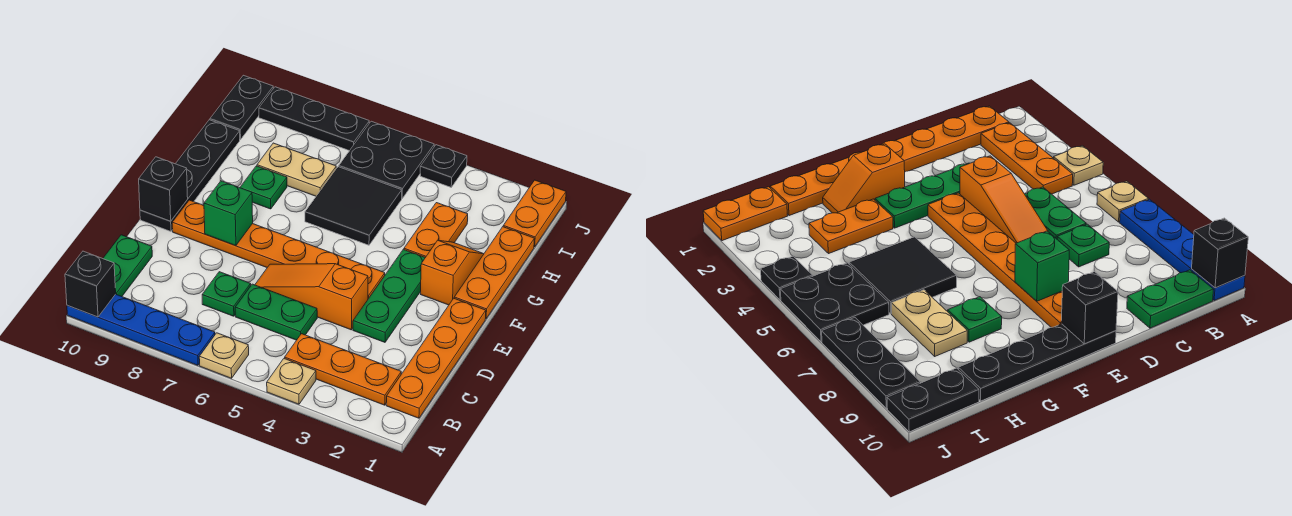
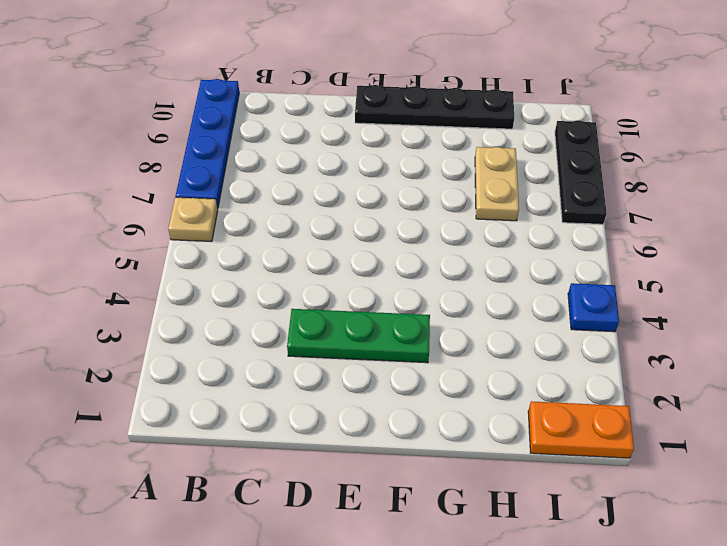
blue 1x1 plate [568,283,619,332] -> black 1x1 plate [420,145,467,187]
none -> tan 1x1 plate [267,358,316,404]
none -> orange 1x4 plate [386,298,486,418]
none -> orange 1x3 plate [285,334,401,405]

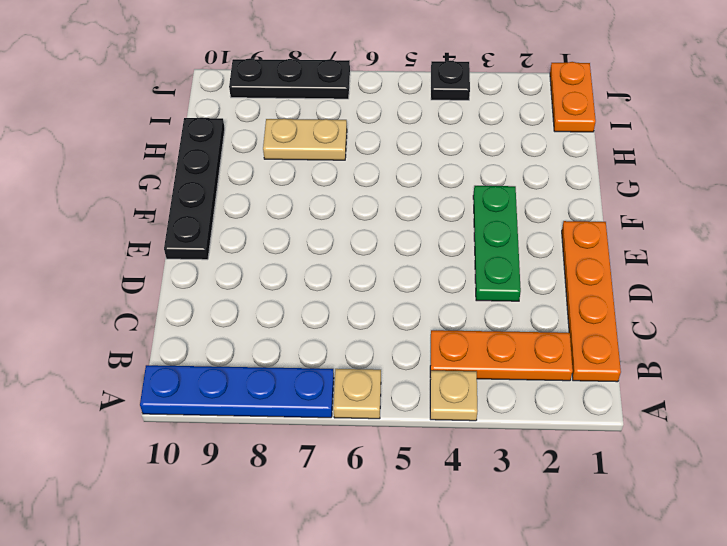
none -> green 1x2 plate [103,235,152,296]
none -> green 1x2 plate [235,284,317,340]
none -> green 1x1 plate [202,272,251,316]

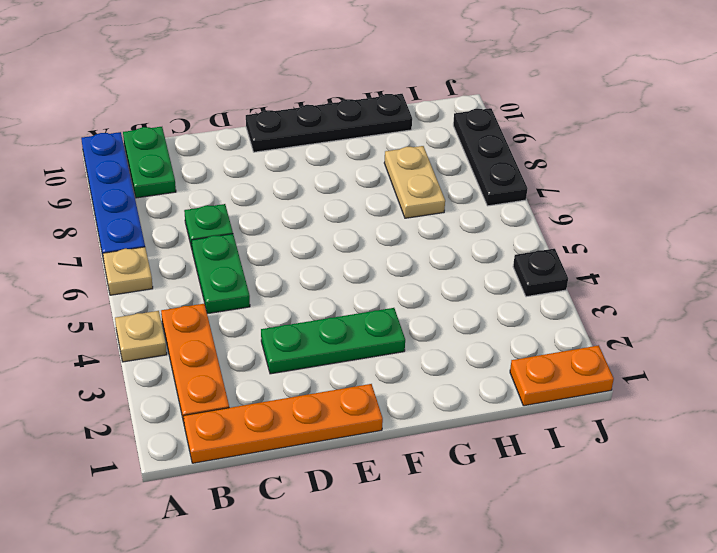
green 1x2 plate [123,127,176,198] -> green 1x2 plate turned to [103,235,152,296]
none -> orange 1x3 slope [255,264,368,330]
none -> orange 1x6 plate [172,200,385,299]
none -> orange 1x3 plate [454,227,534,318]

